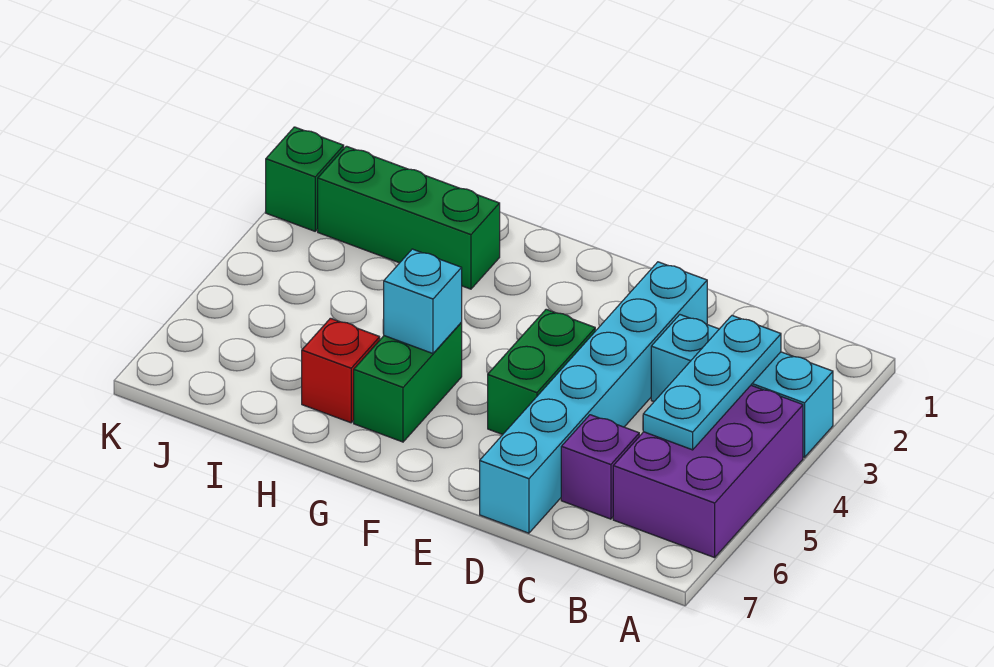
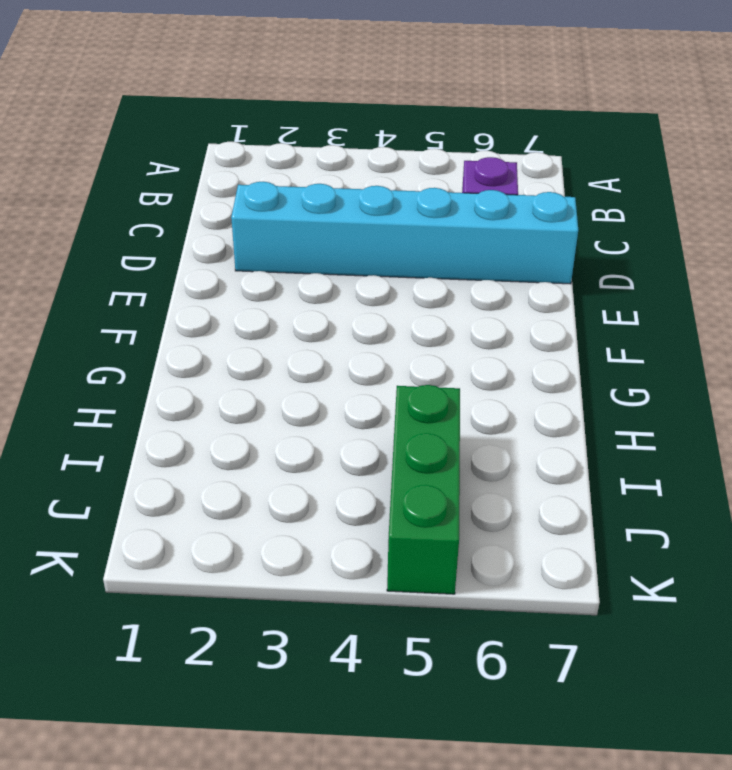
green 1x3 brick [387,385,460,594] -> green 1x3 brick moved to [318,146,500,289]
none -> cyan 1x3 brick [651,315,833,457]
none -> purple 2x3 brick [613,385,803,558]

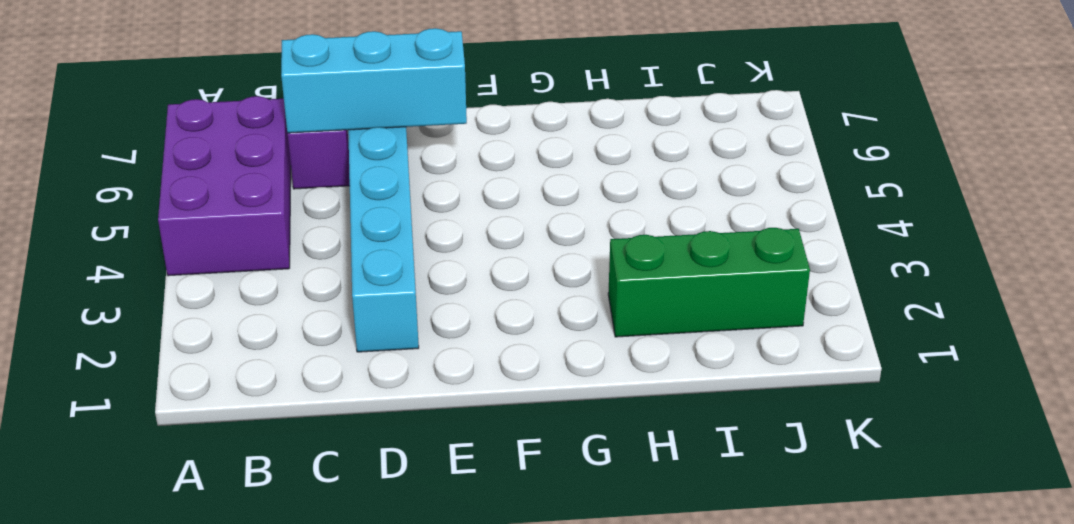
cyan 1x3 brick [281,28,467,133] -> cyan 1x3 brick moved to [651,315,833,457]
none -> green 1x2 brick [488,309,595,435]
none -> green 1x2 brick [354,323,462,442]

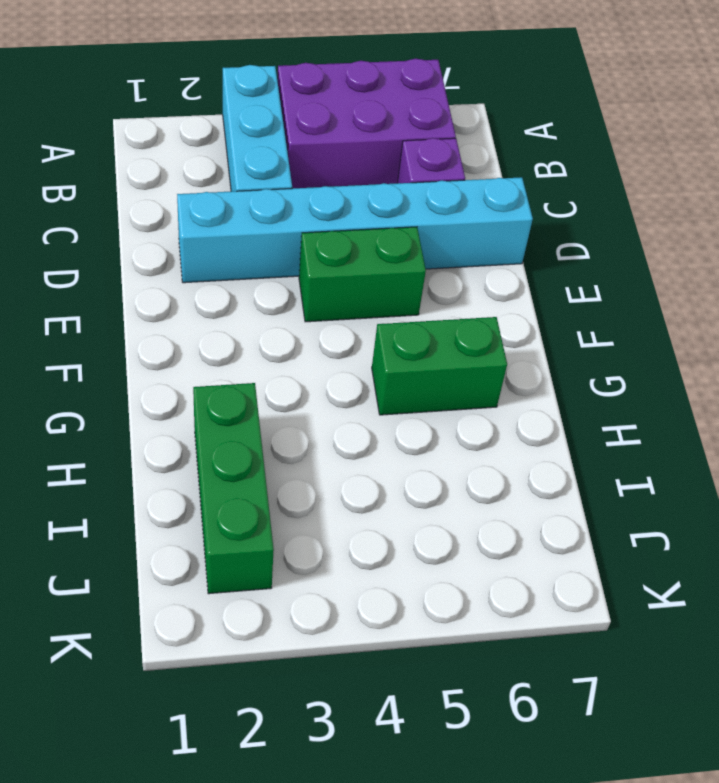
none -> red 1x1 brick [302,318,380,423]
none -> green 1x1 brick [266,127,344,231]

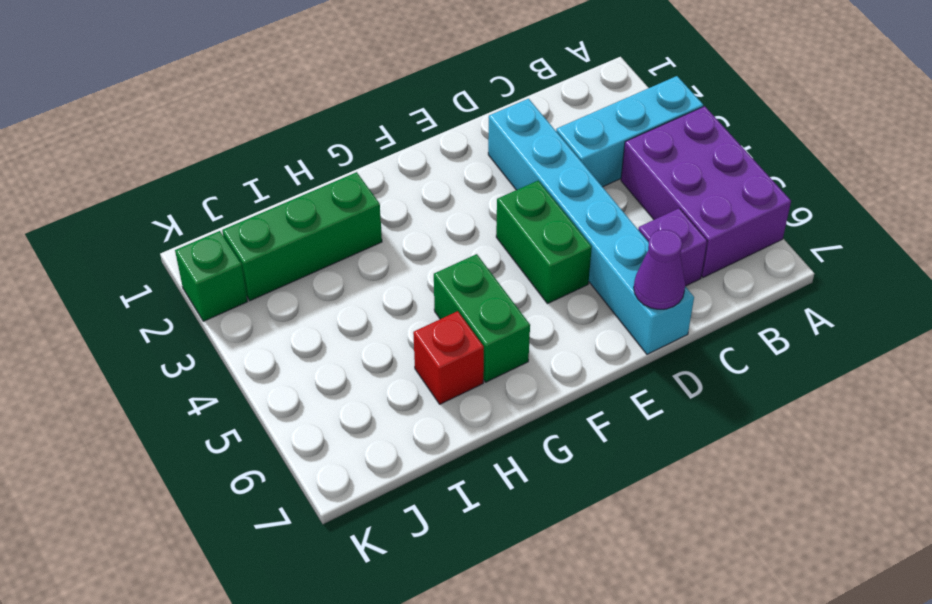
purple 1x1 cone [634,230,685,309] -> none
none -> cyan 1x3 plate [643,316,781,450]
none -> cyan 1x1 brick [384,249,462,353]

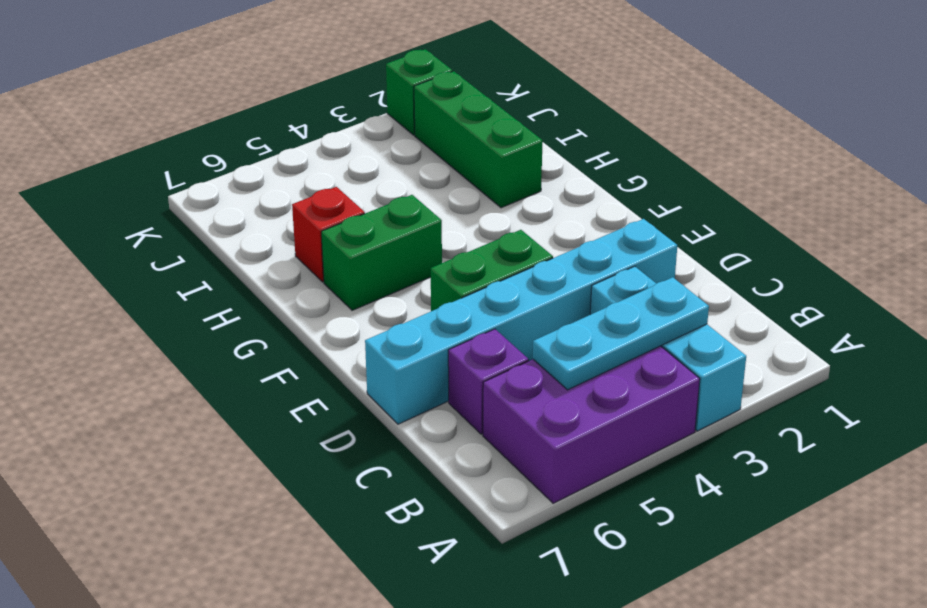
none -> cyan 1x1 brick [384,249,462,353]

